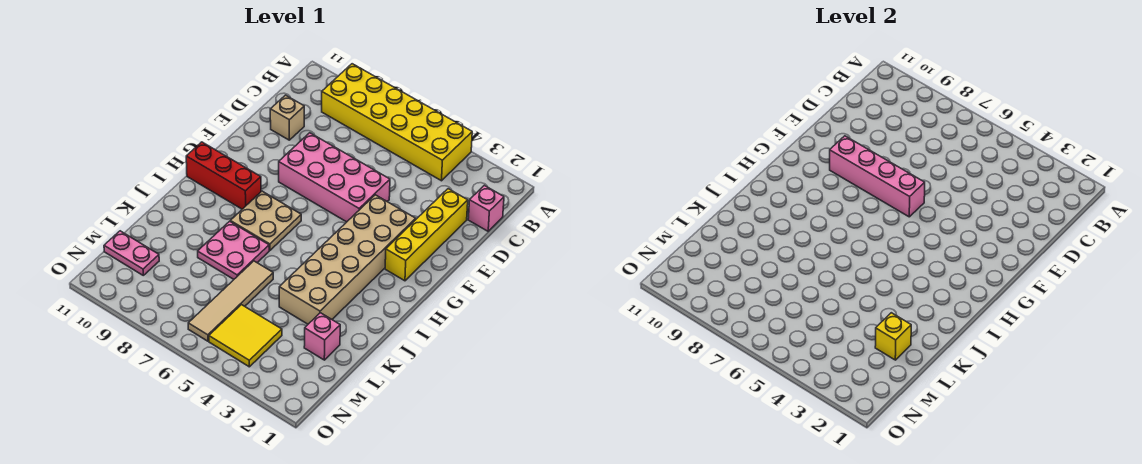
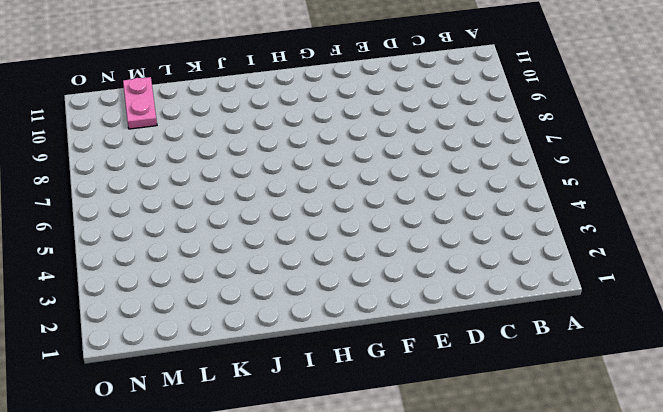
none -> yellow 2x6 brick [322,64,472,181]
none -> pink 1x1 brick [468,185,504,231]
none -> yellow 1x4 brick [385,189,468,281]

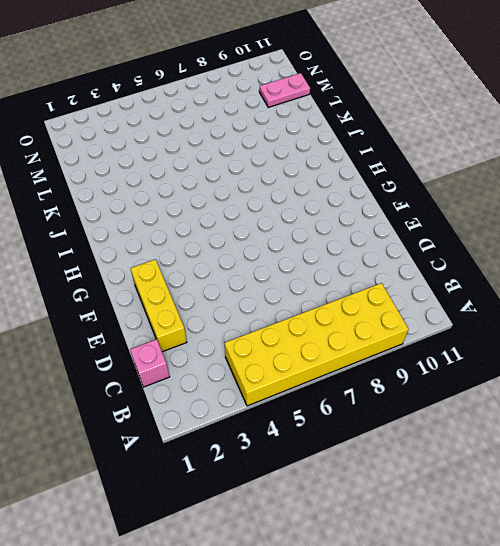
yellow 1x3 brick [130,259,187,352] -> yellow 1x4 brick [385,189,468,281]
none -> tan 1x1 brick [270,95,304,140]
none -> pink 2x4 brick [279,133,390,222]
none -> tan 2x6 brick [279,195,416,324]

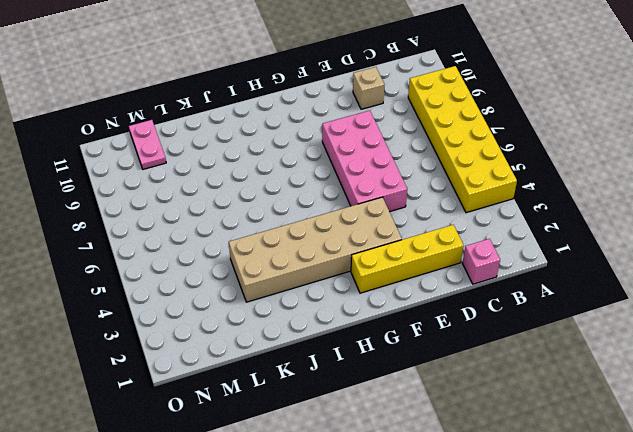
none -> tan 2x2 plate [230,191,301,250]
none -> red 1x3 brick [186,142,261,209]
none -> pink 2x2 plate [198,221,269,279]

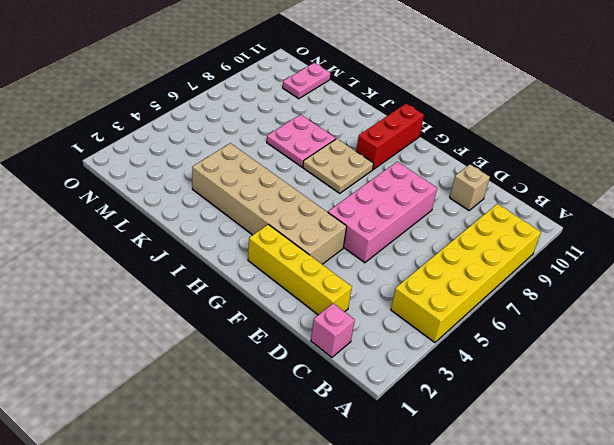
none -> tan 1x4 tile [188,261,273,341]
none -> pink 1x1 brick [304,313,340,360]
none -> yellow 2x2 tile [209,305,282,367]

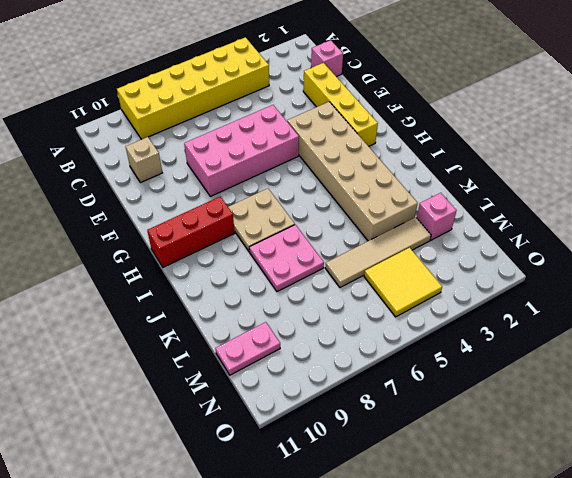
tan 1x4 tile [325,217,431,287] -> tan 1x4 tile turned to [188,261,273,341]
none -> pink 1x4 brick [830,136,925,217]
none -> yellow 1x1 brick [875,313,911,360]

